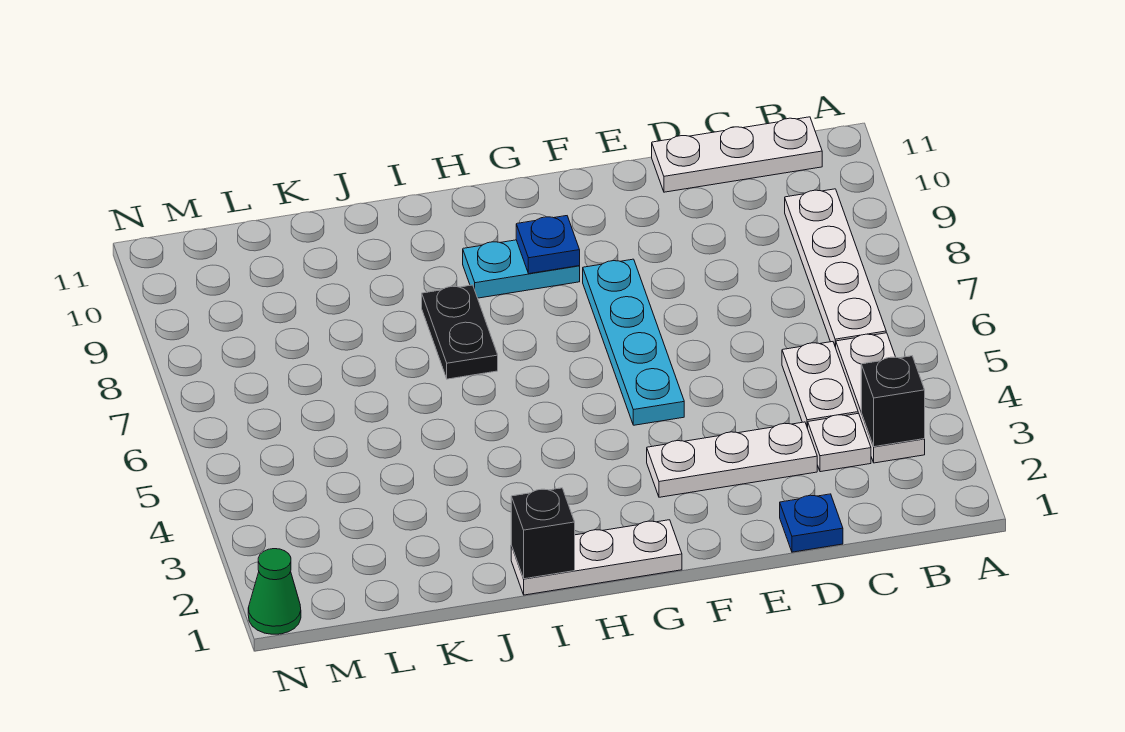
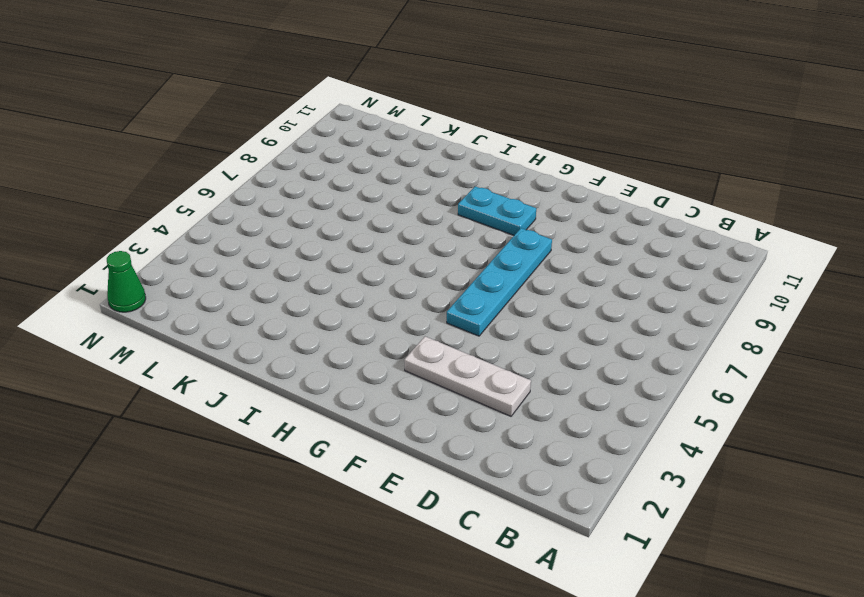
none -> white 1x3 plate [836,333,925,463]
none -> white 1x4 plate [785,189,886,347]
none -> white 1x3 plate [652,117,822,192]

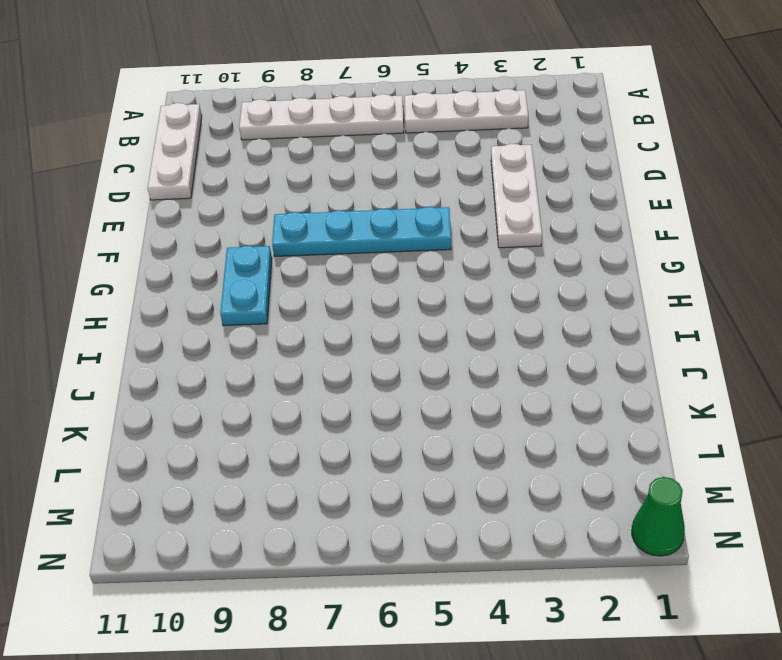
none -> white 1x1 plate [808,413,871,472]
none -> white 1x2 plate [782,342,858,428]
none -> blue 1x1 plate [780,494,843,552]

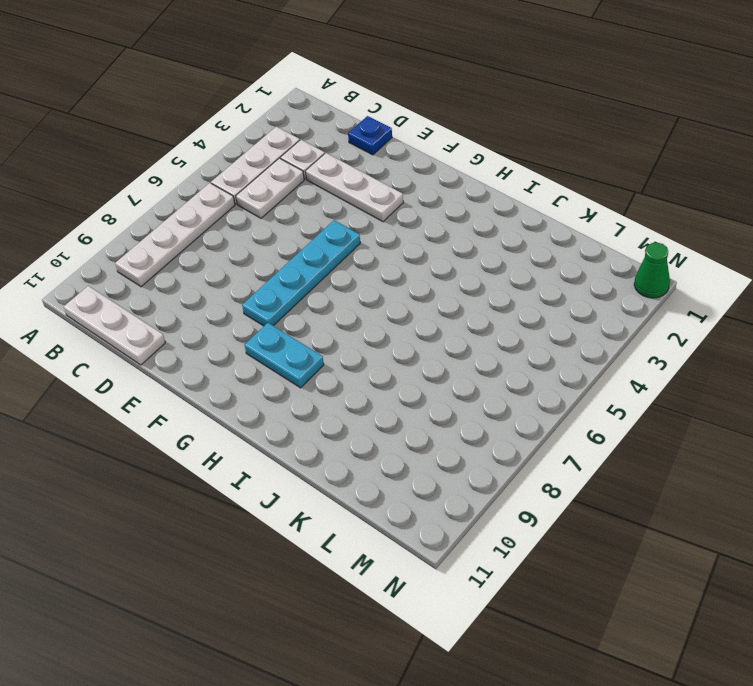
none -> white 1x3 plate [511,520,682,595]
none -> black 1x2 plate [422,285,498,379]
none -> black 1x1 brick [861,356,925,447]

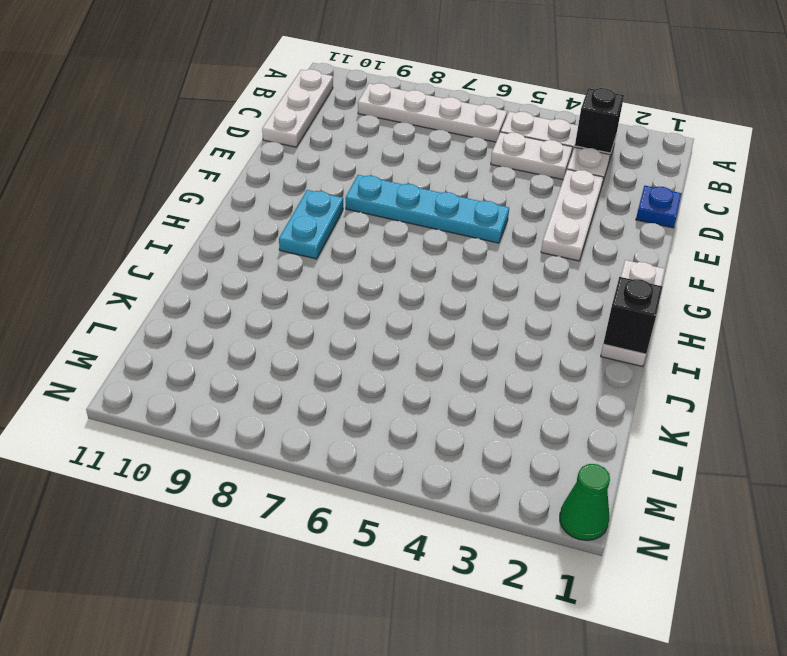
none -> black 1x2 plate [422,285,498,379]
none -> blue 1x1 plate [516,216,580,274]

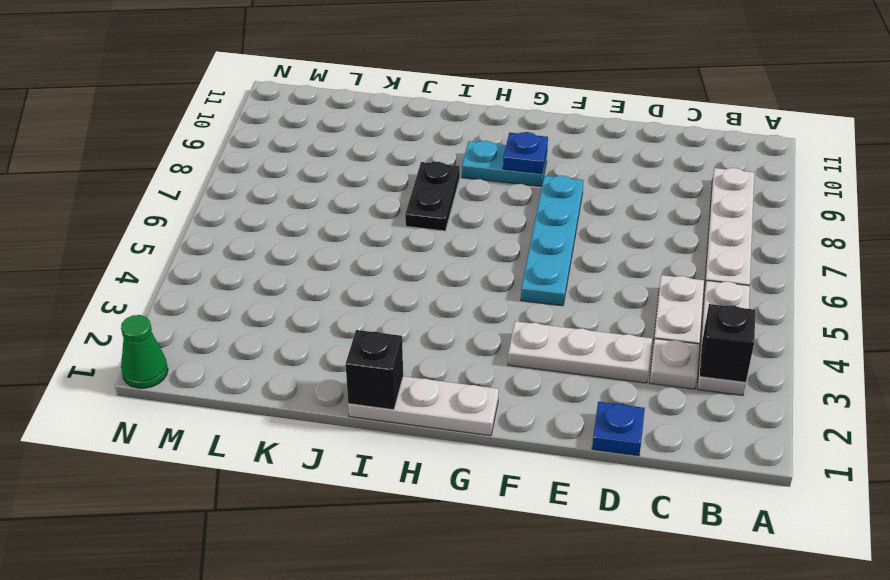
none -> white 1x3 plate [652,117,822,192]

